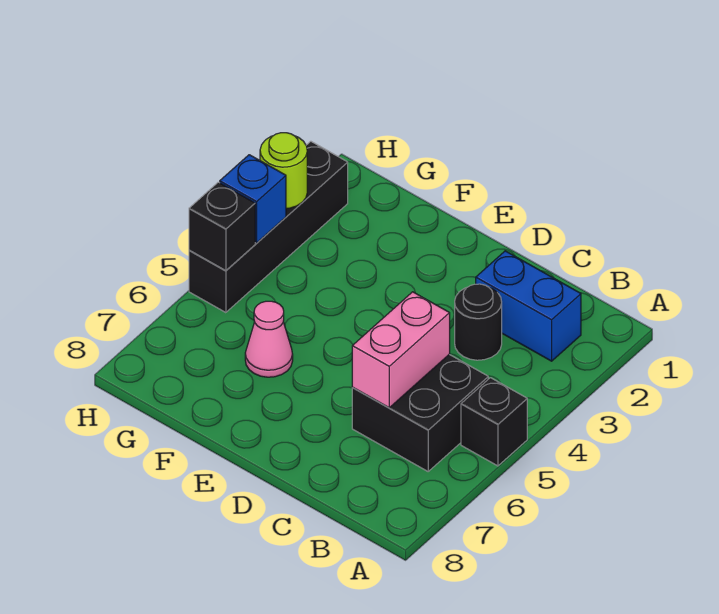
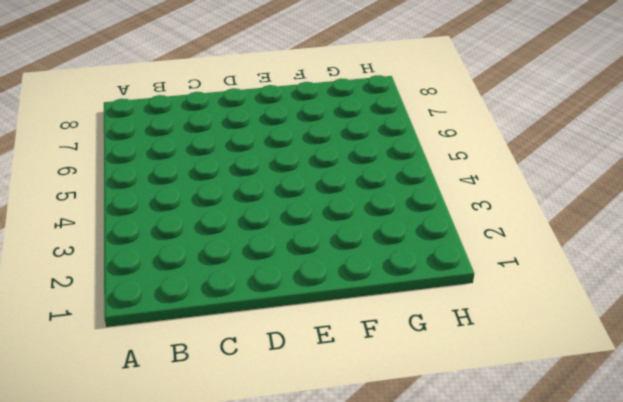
none -> black 1x1 brick [461,378,527,466]
none -> blue 1x2 brick [476,251,581,361]

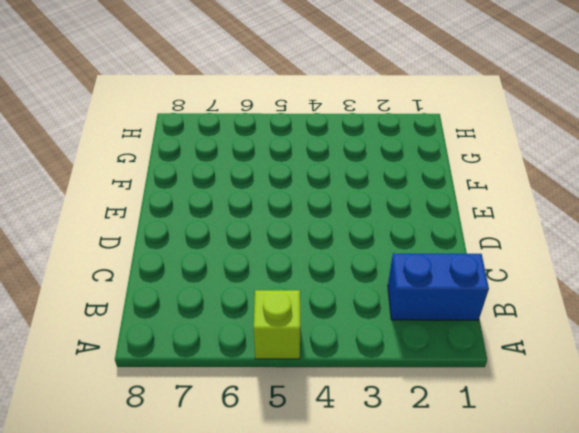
lime 1x1 brick [254,290,300,359] -> black 1x1 brick [461,378,527,466]
blue 1x2 brick [388,253,489,320] -> blue 1x2 brick turned to [476,251,581,361]
none -> black 2x2 brick [352,354,488,471]
none -> black 1x1 round brick [455,284,502,360]

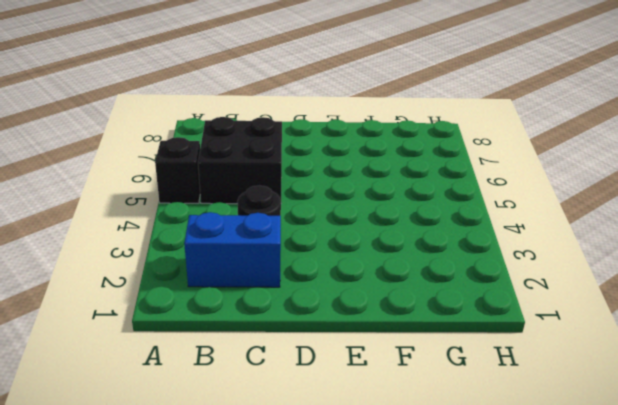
none -> pink 1x1 cone [245,301,293,377]
none -> black 1x4 brick [189,141,348,313]

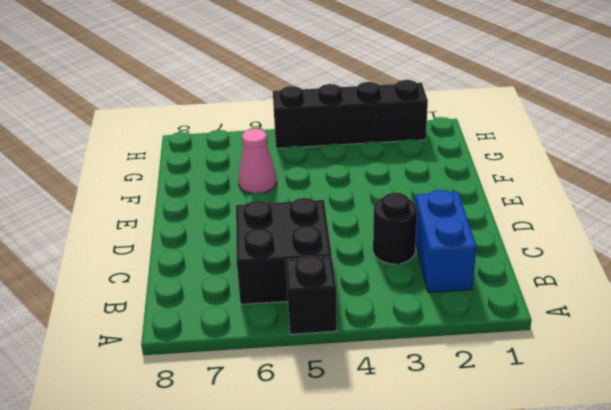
none -> pink 1x2 brick [352,292,450,408]
none -> lime 1x1 round brick [260,133,307,208]

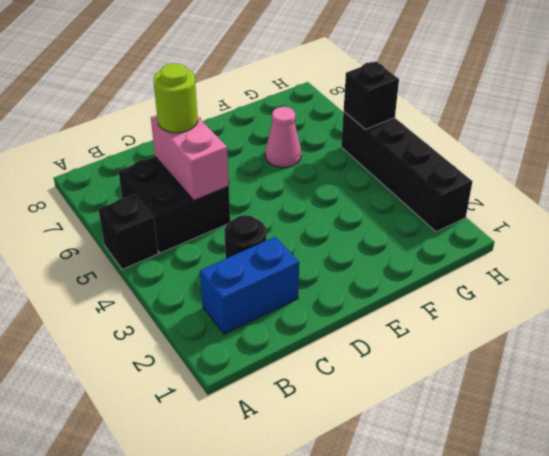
lime 1x1 round brick [154,63,198,133] -> lime 1x1 round brick moved to [260,133,307,208]
none -> blue 1x1 brick [220,155,286,243]

